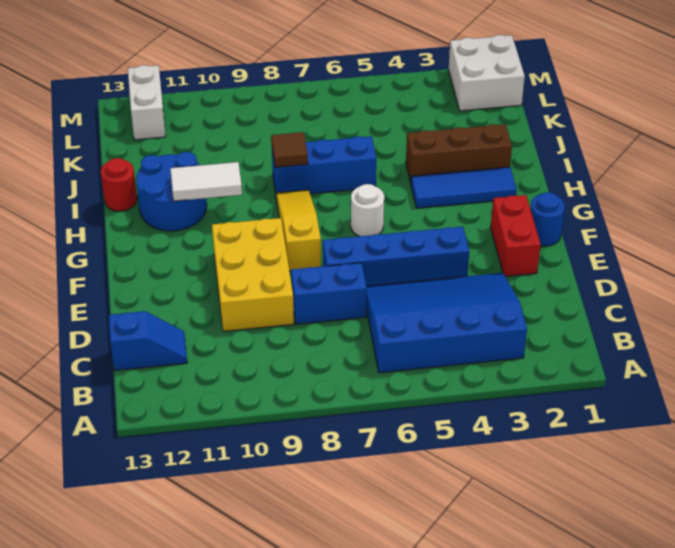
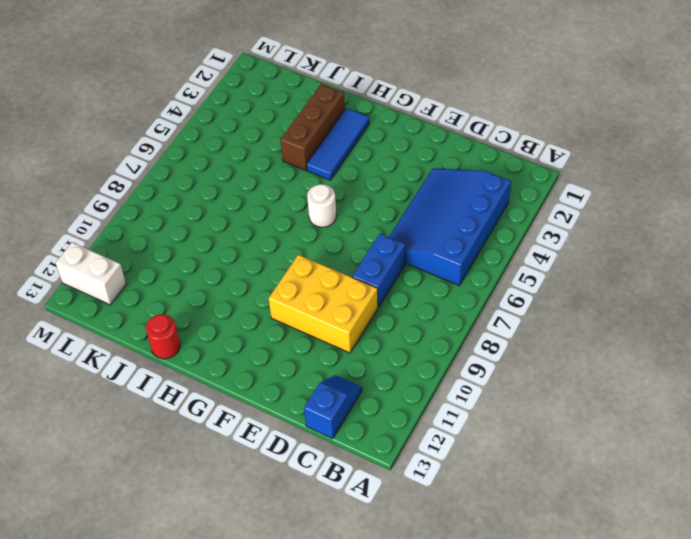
none -> red 1x2 brick [491,195,541,276]
none -> blue 1x4 brick [323,227,469,286]
none -> blue 1x1 round brick [530,192,565,246]

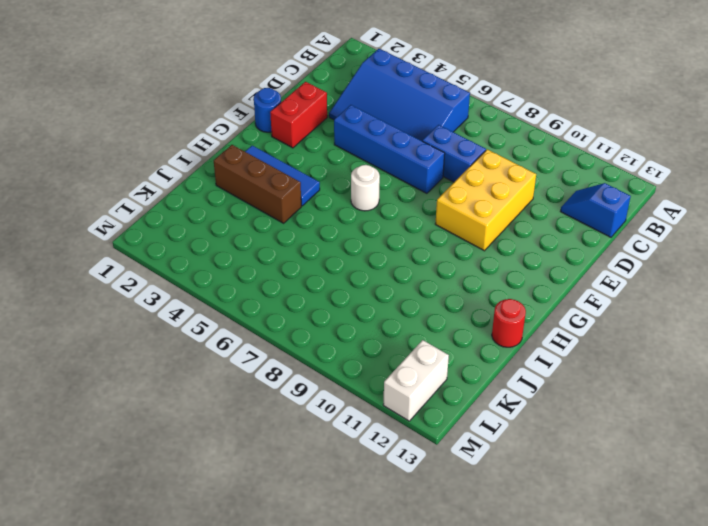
none -> yellow 1x3 slope [276,190,321,271]
none -> blue 2x2 round brick [136,152,207,231]
none -> blue 1x3 brick [272,136,376,194]

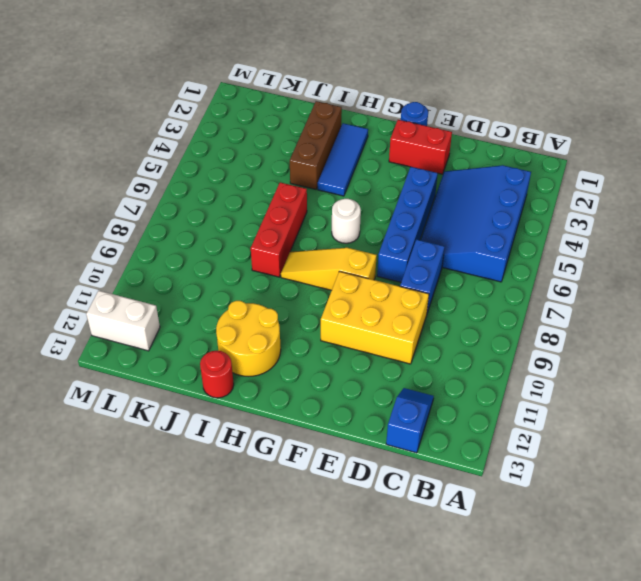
yellow 2x2 round brick [216,301,281,376] -> blue 2x2 round brick [136,152,207,231]
red 1x3 brick [251,182,307,277] -> blue 1x3 brick [272,136,376,194]
none -> white 2x2 brick [449,35,525,111]
none -> white 1x2 tile [170,162,242,201]
none -> brown 1x1 tile [271,132,308,167]

